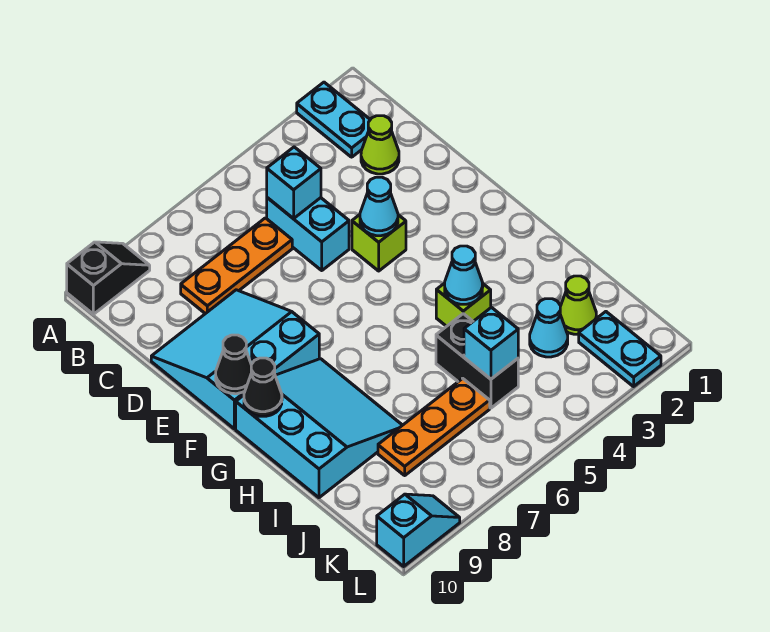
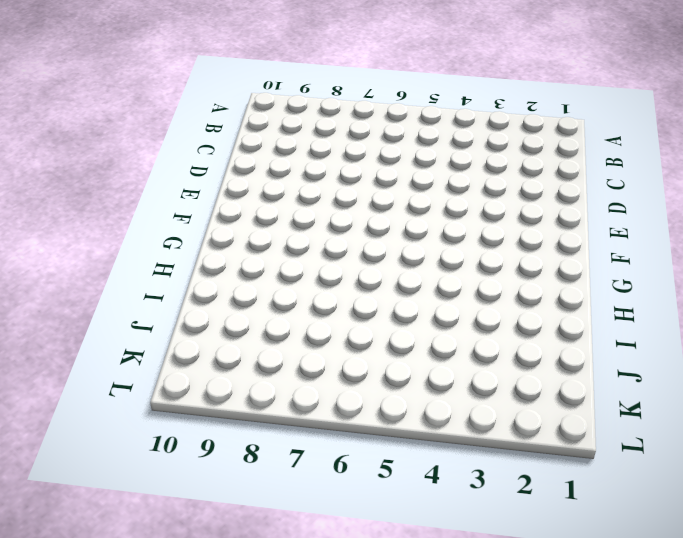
none -> cyan 1x2 plate [297,82,370,157]
none -> black 1x2 slope [67,242,150,314]
none -> lime 1x1 cone [361,116,399,174]

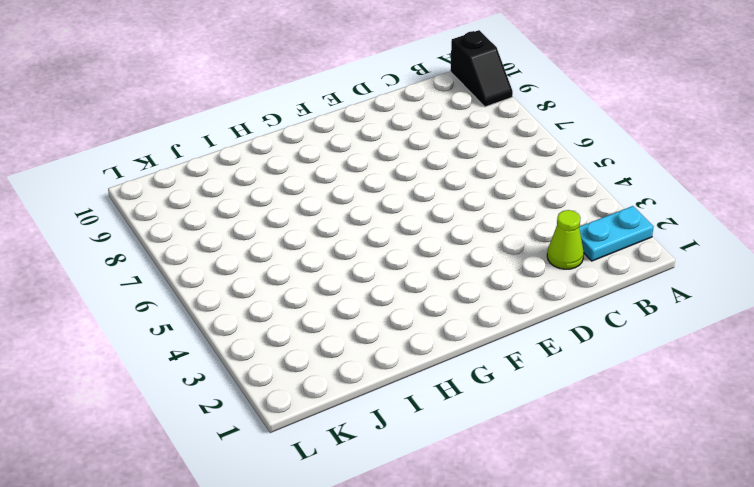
none -> cyan 1x2 brick [267,198,349,270]
none -> orange 1x3 plate [181,218,292,314]
none -> cyan 3x3 slope [151,290,319,429]

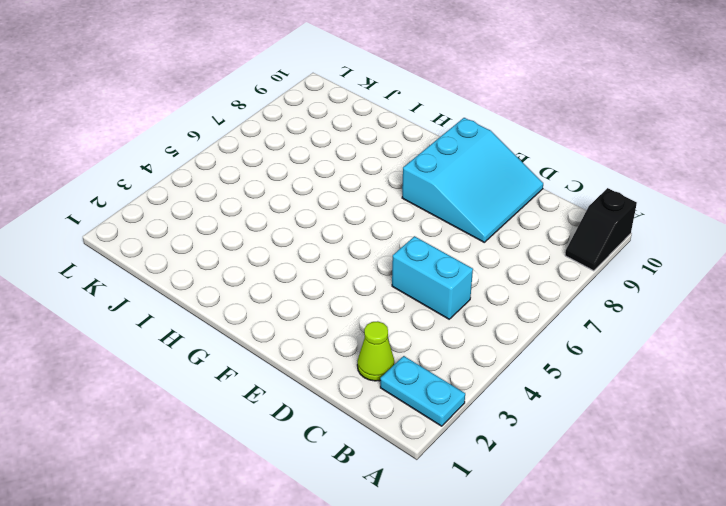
none -> orange 1x3 plate [181,218,292,314]
none -> lime 1x1 brick [352,215,406,271]
none -> cyan 3x3 slope [236,359,402,498]

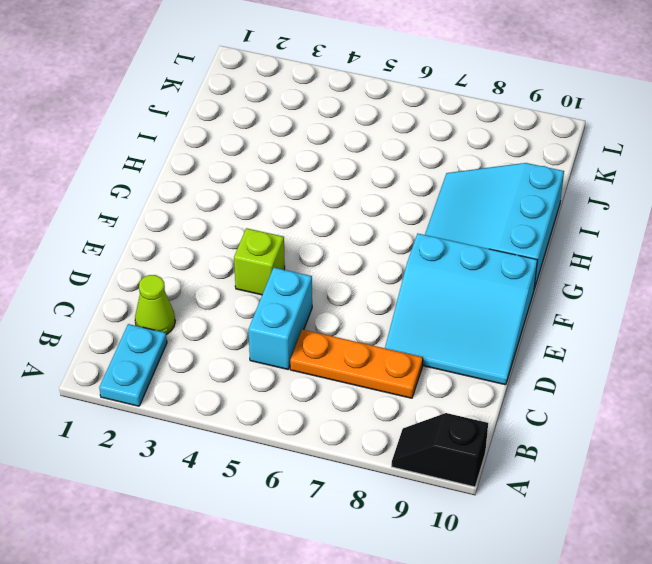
none -> lime 1x1 brick [436,283,491,326]
none -> black 1x2 brick [436,314,518,408]
none -> lime 1x1 cone [560,276,596,334]

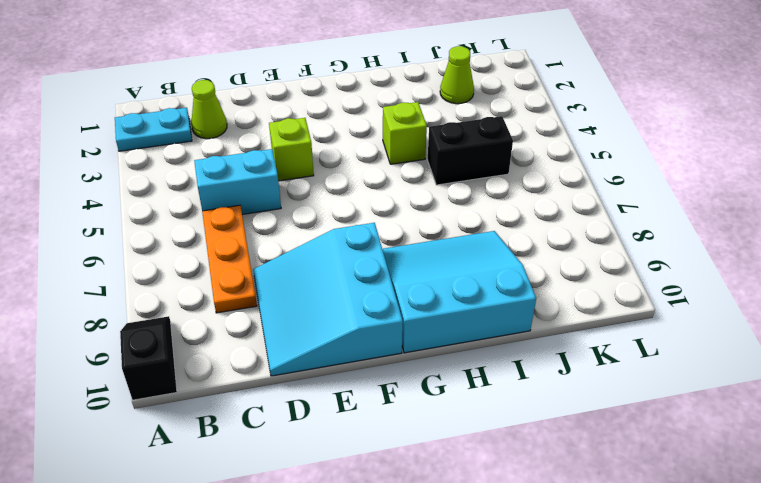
none -> cyan 1x1 cone [530,299,568,357]
none -> orange 1x3 plate [378,378,490,475]
none -> cyan 1x2 plate [579,312,661,387]

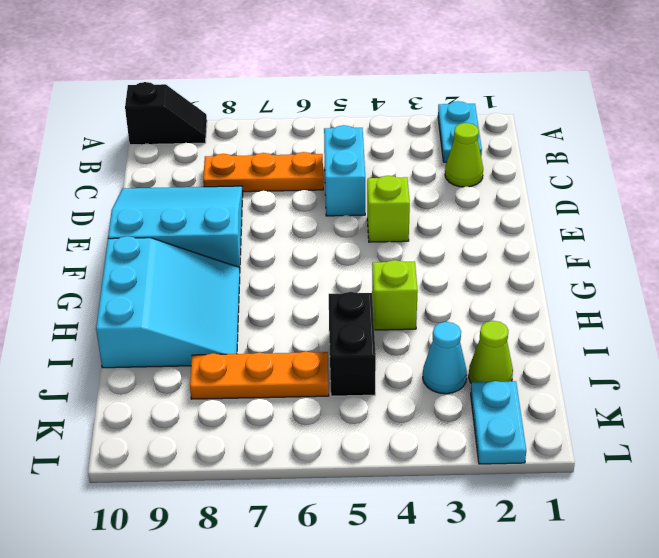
none -> cyan 1x2 slope [377,494,460,566]
none -> cyan 1x1 brick [267,147,321,219]
none -> cyan 1x1 cone [360,177,398,236]

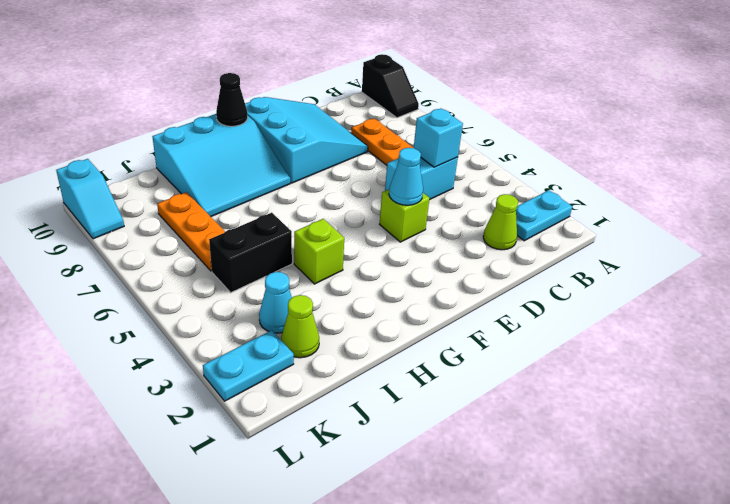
none -> black 1x1 cone [216,335,251,394]
none -> cyan 1x1 cone [445,246,483,304]
none -> cyan 1x1 brick [464,307,518,379]

